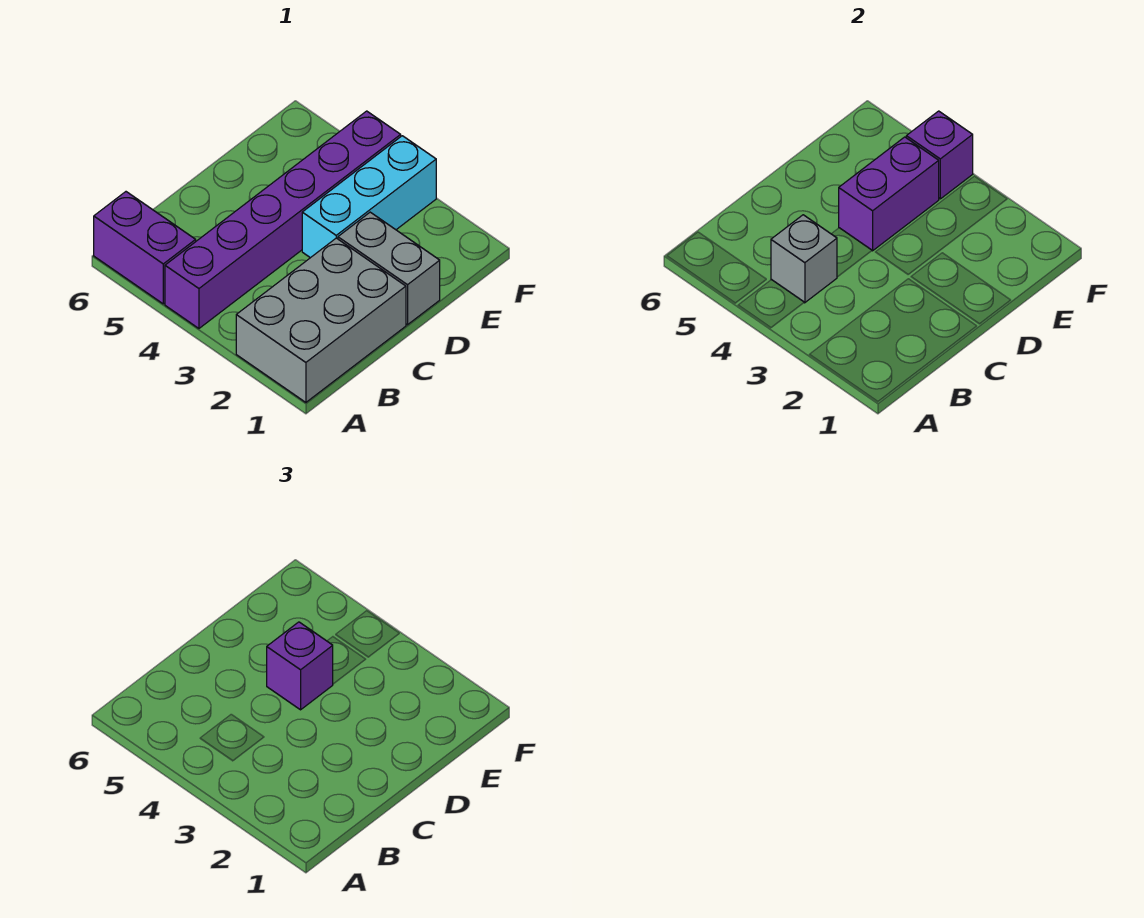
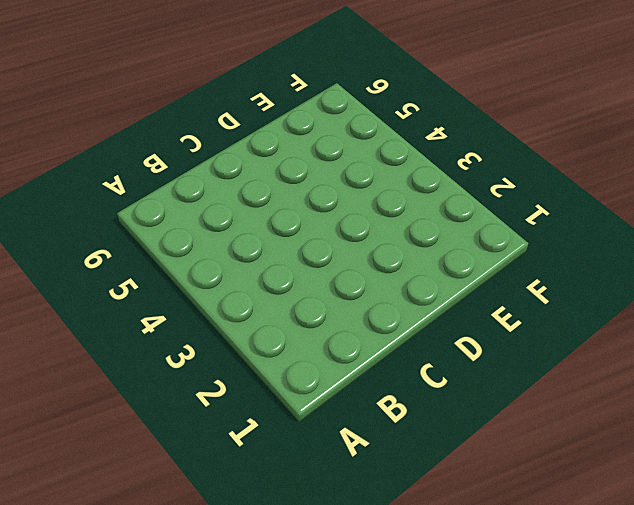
none -> grey 2x3 brick [236,238,406,402]
none -> purple 1x6 brick [165,111,401,328]

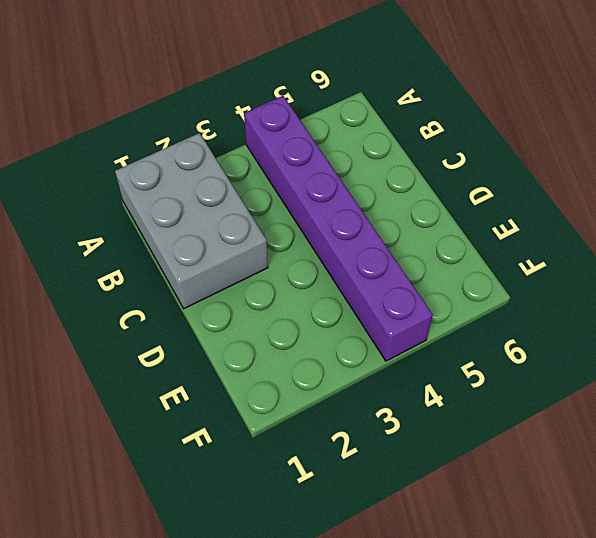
none -> purple 1x2 brick [94,192,196,304]
none -> grey 1x2 brick [338,212,440,325]

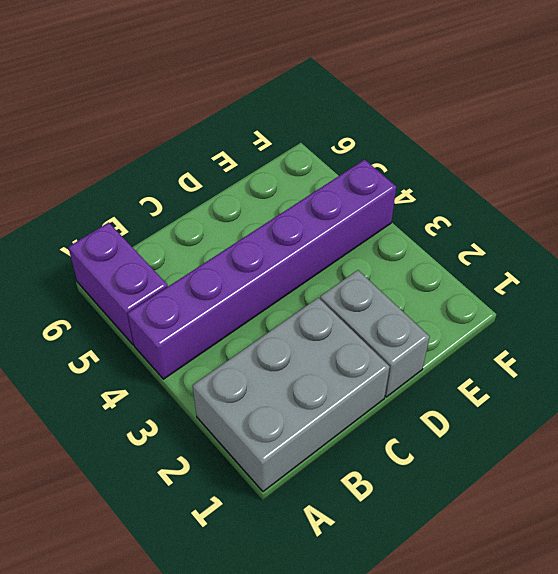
none -> cyan 1x3 brick [302,136,436,258]
none -> grey 1x1 brick [771,215,837,303]

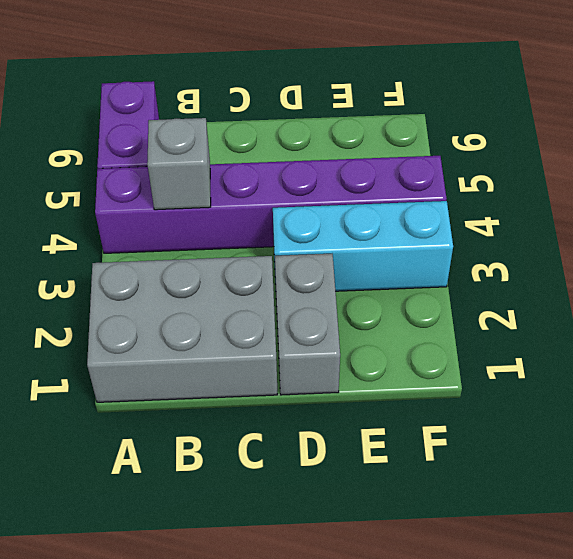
none -> purple 1x2 brick [839,137,939,251]
none -> purple 1x1 brick [906,111,973,199]

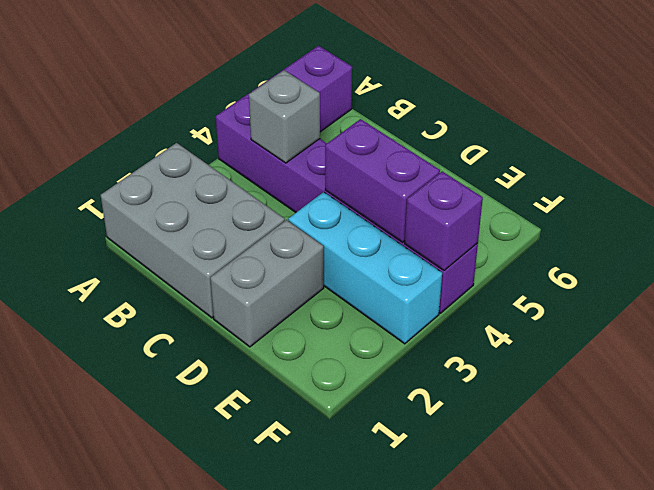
none -> purple 1x1 brick [267,622,333,710]

